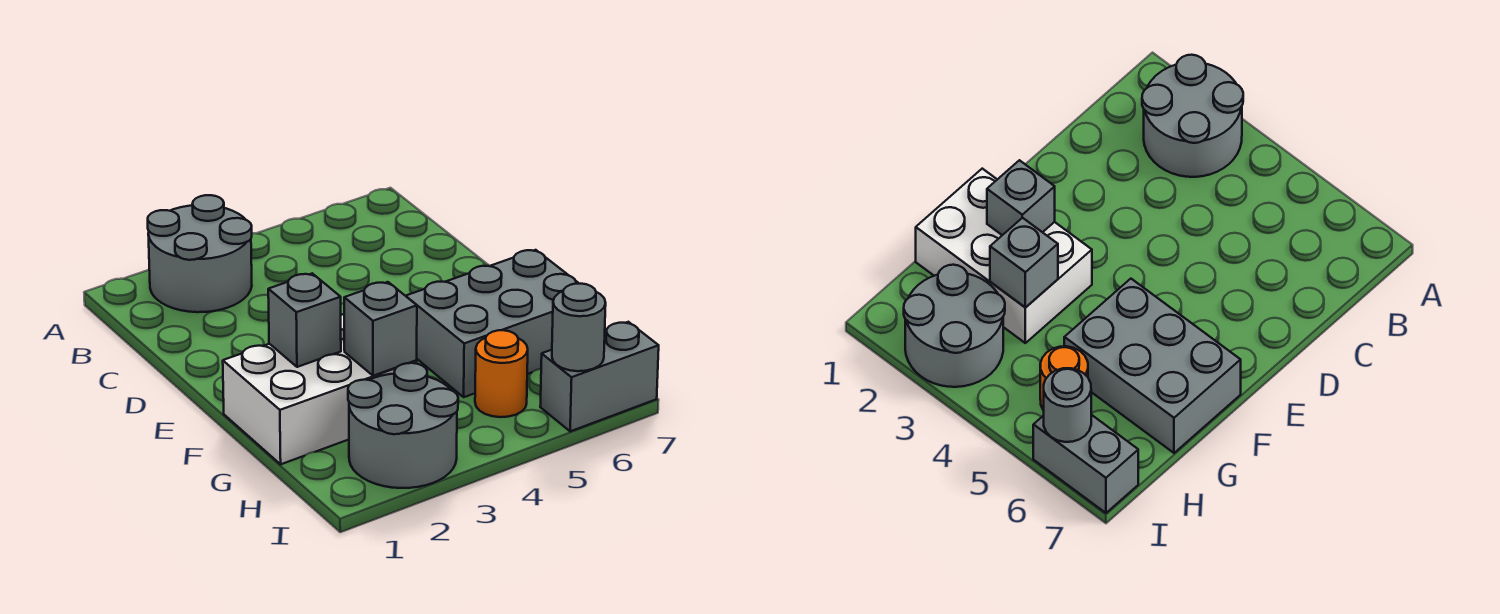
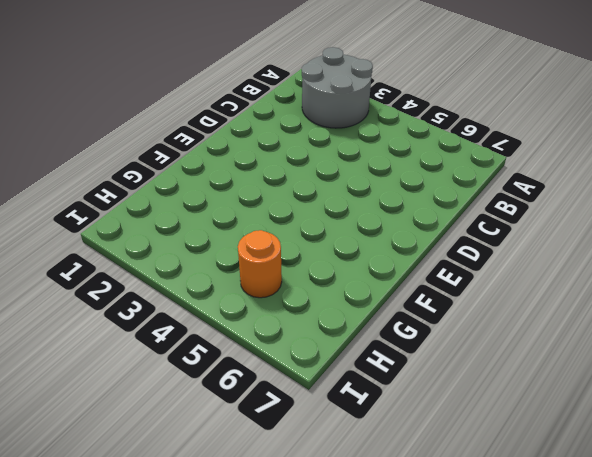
none -> white 2x3 brick [223,314,417,464]
none -> grey 2x3 brick [406,250,579,397]

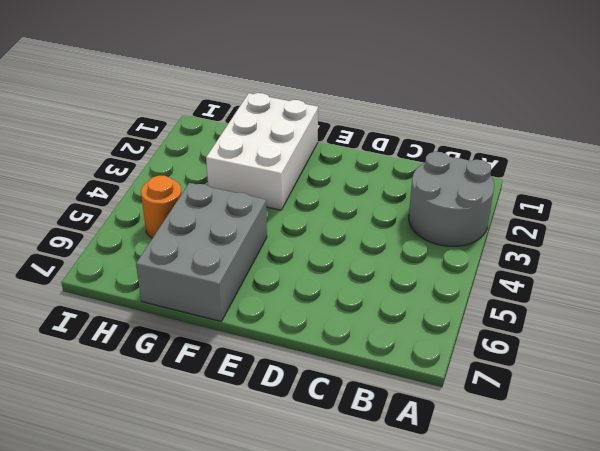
none -> grey 2x2 round brick [348,363,458,488]
none -> grey 1x2 brick [540,322,659,431]

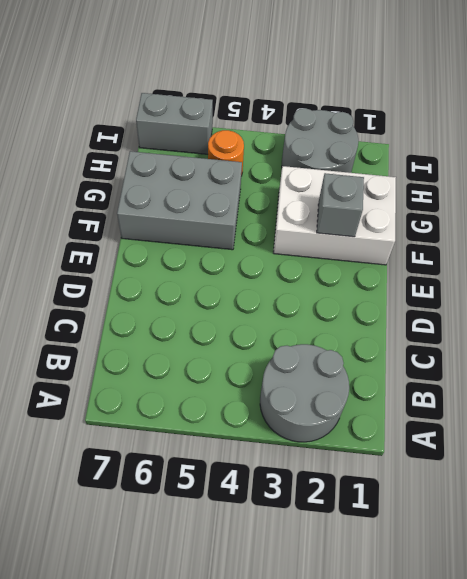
none -> grey 1x1 brick [344,282,417,376]
none -> grey 1x1 round brick [552,284,606,371]

